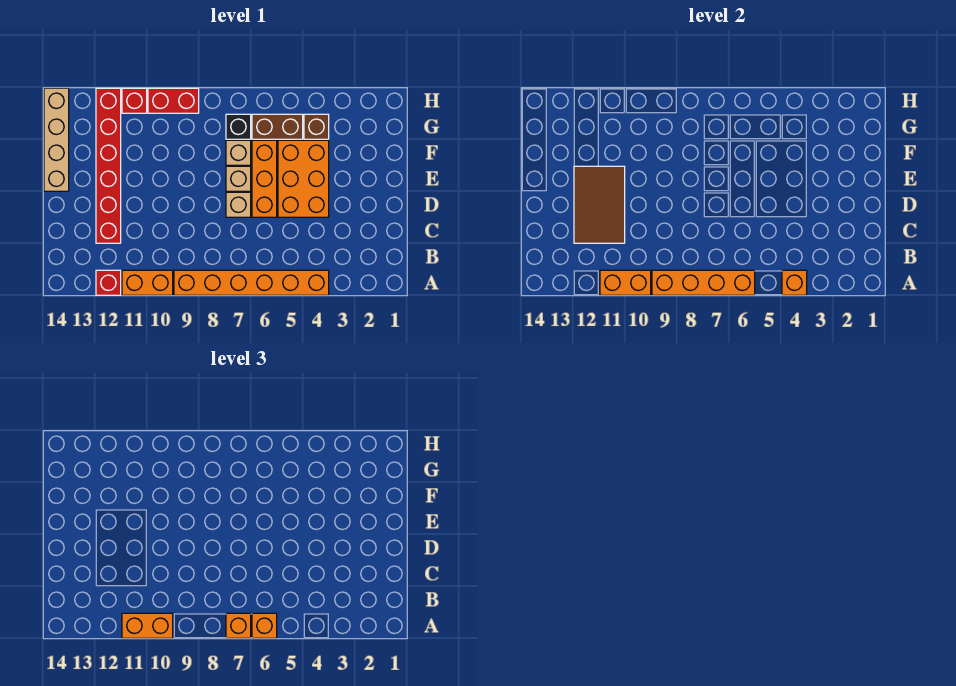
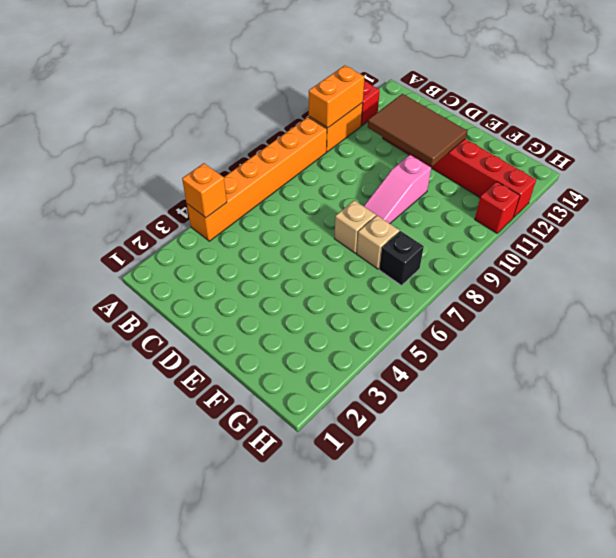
pink 1x3 slope [364,155,431,223] -> none
none -> orange 2x3 brick [278,140,329,217]
none -> orange 1x3 brick [252,140,277,217]
none -> tan 1x1 brick [226,192,251,217]

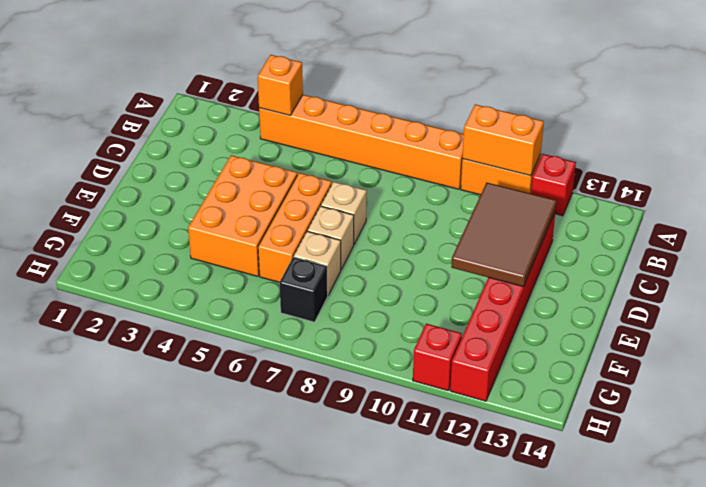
none -> tan 1x4 brick [44,88,69,191]
none -> brown 1x1 brick [304,114,329,139]
none -> brown 1x2 brick [252,114,303,139]

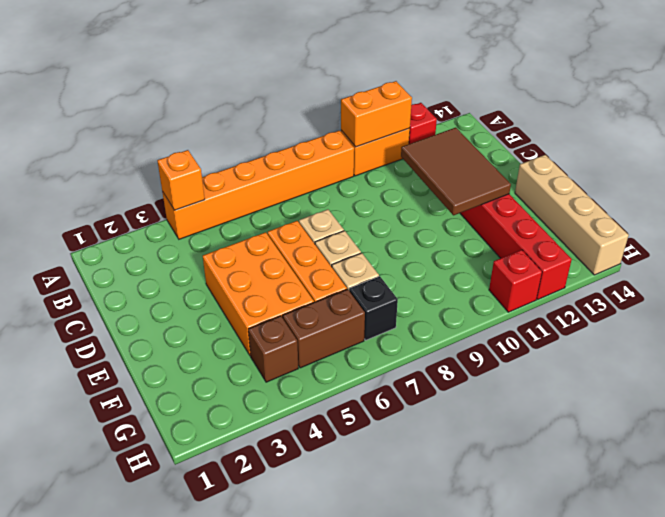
none -> red 1x2 brick [148,88,199,113]
none -> orange 1x4 brick [652,270,755,295]
none -> orange 1x1 brick [252,613,277,638]

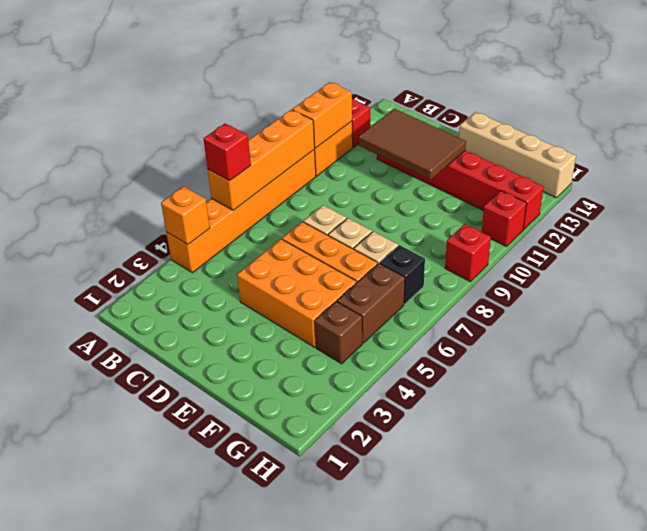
red 1x1 brick [203,124,251,181] -> orange 1x1 brick [252,613,277,638]
red 1x1 brick [445,224,491,282] -> red 1x2 brick [148,88,199,113]
none -> orange 1x1 brick [226,613,251,638]
none -> orange 1x2 brick [122,613,173,638]

